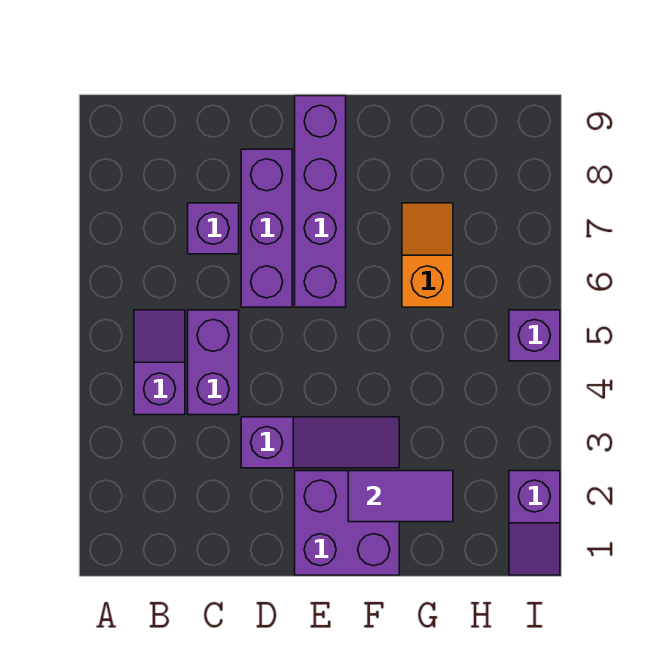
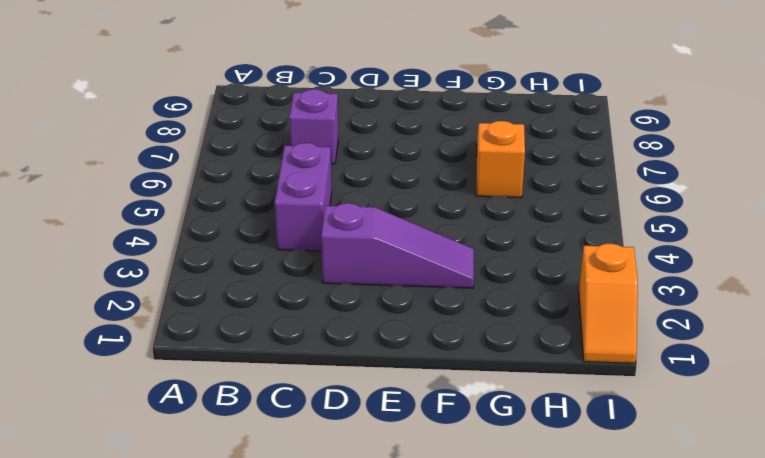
orange 1x2 slope [579,243,638,363] -> purple 1x2 slope [509,471,560,575]
none -> purple 1x2 slope [134,310,185,415]
none -> purple 1x3 brick [241,149,292,307]

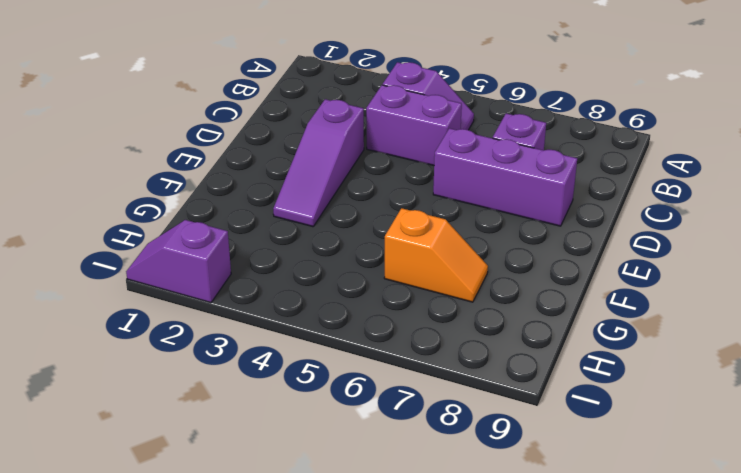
none -> purple 2x2 brick [295,471,399,575]
none -> purple 1x4 brick [295,96,346,307]

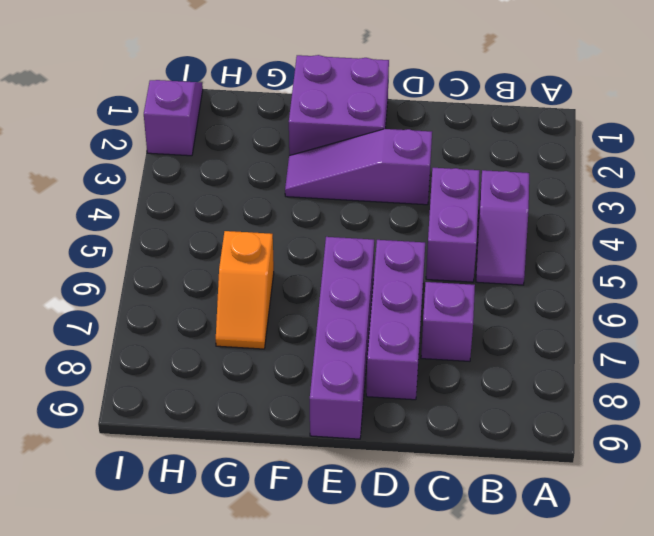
none -> purple 1x1 brick [509,310,560,361]
none -> purple 1x2 tile [348,471,453,522]

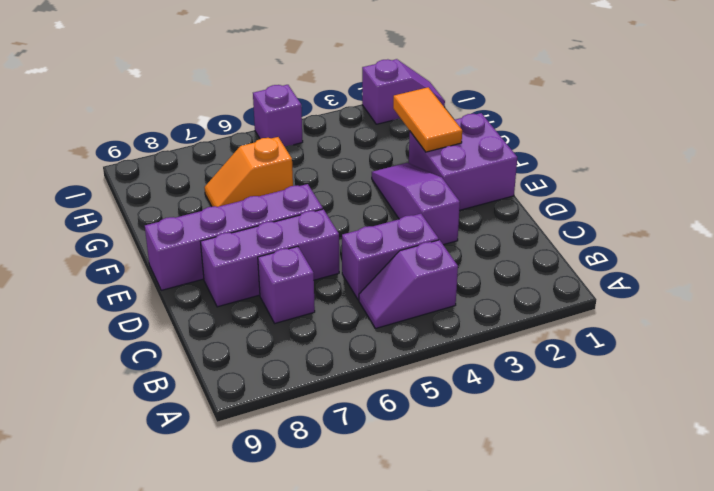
orange 1x2 tile [393,87,462,152] -> purple 1x2 tile [348,471,453,522]

